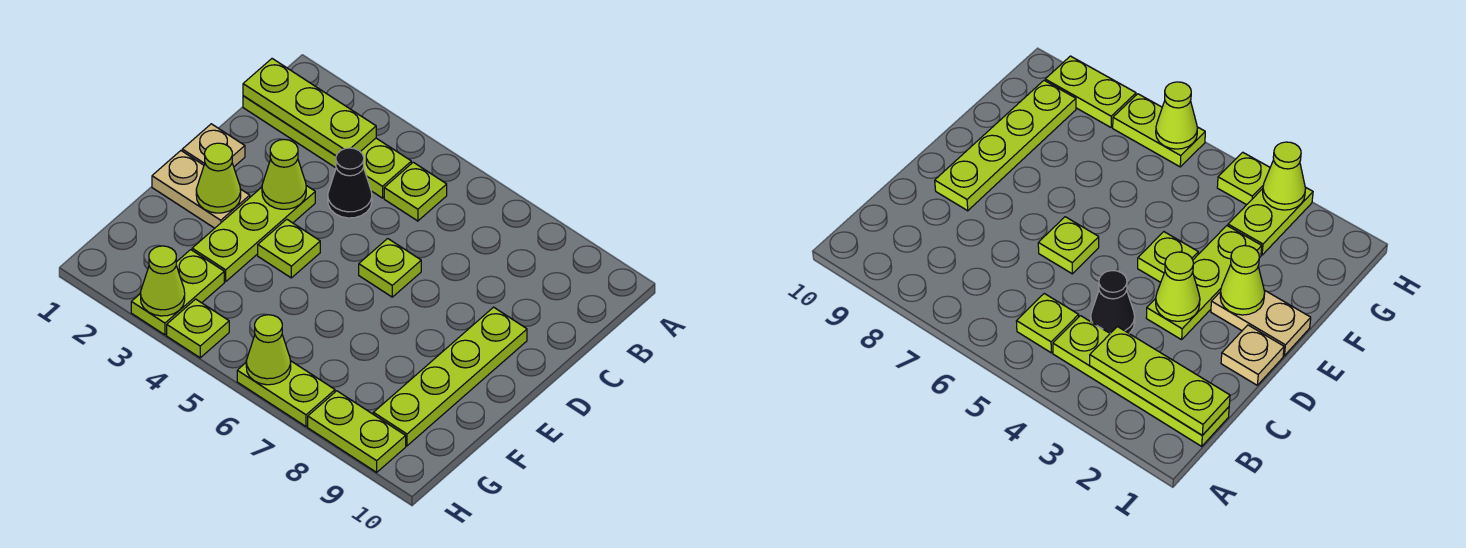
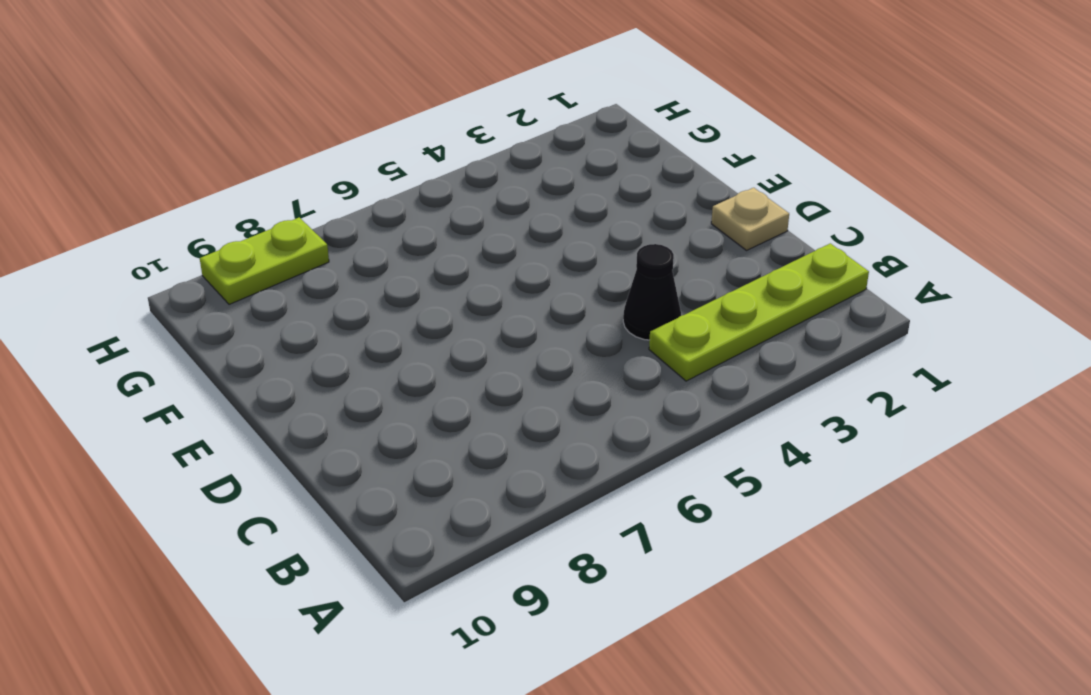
none -> lime 1x1 plate [384,162,447,221]
none -> lime 1x3 plate [192,186,315,281]
none -> lime 1x1 plate [359,239,421,297]

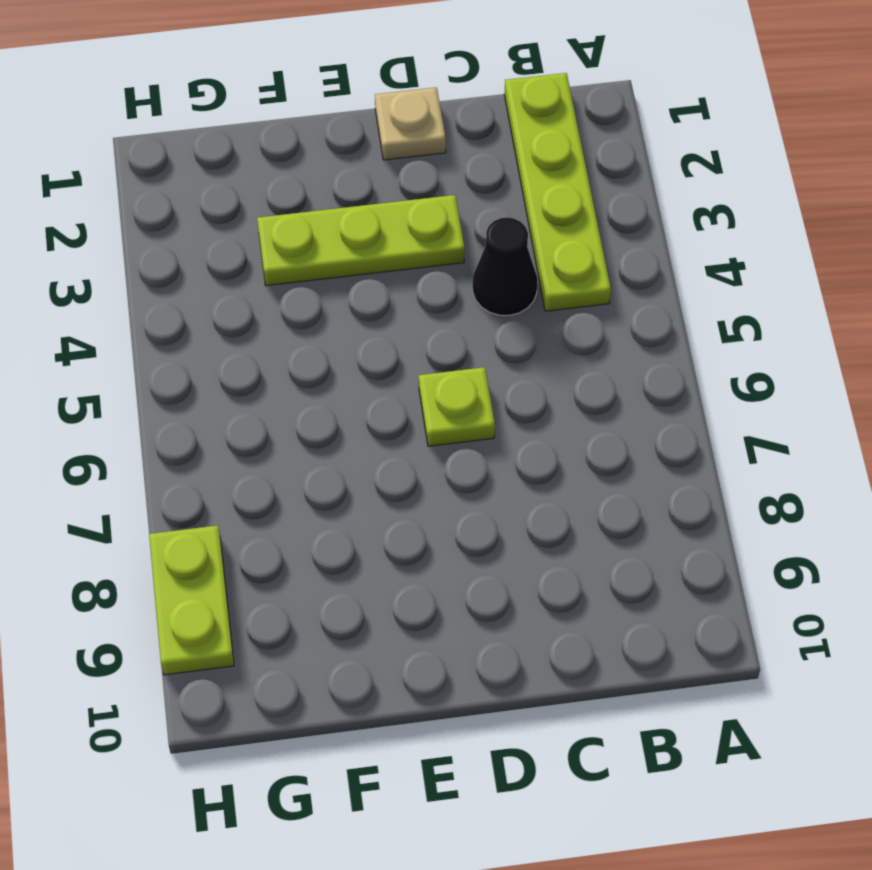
none -> lime 1x1 plate [384,162,447,221]
none -> lime 1x4 plate [373,307,527,446]
none -> tan 1x2 plate [152,151,250,228]

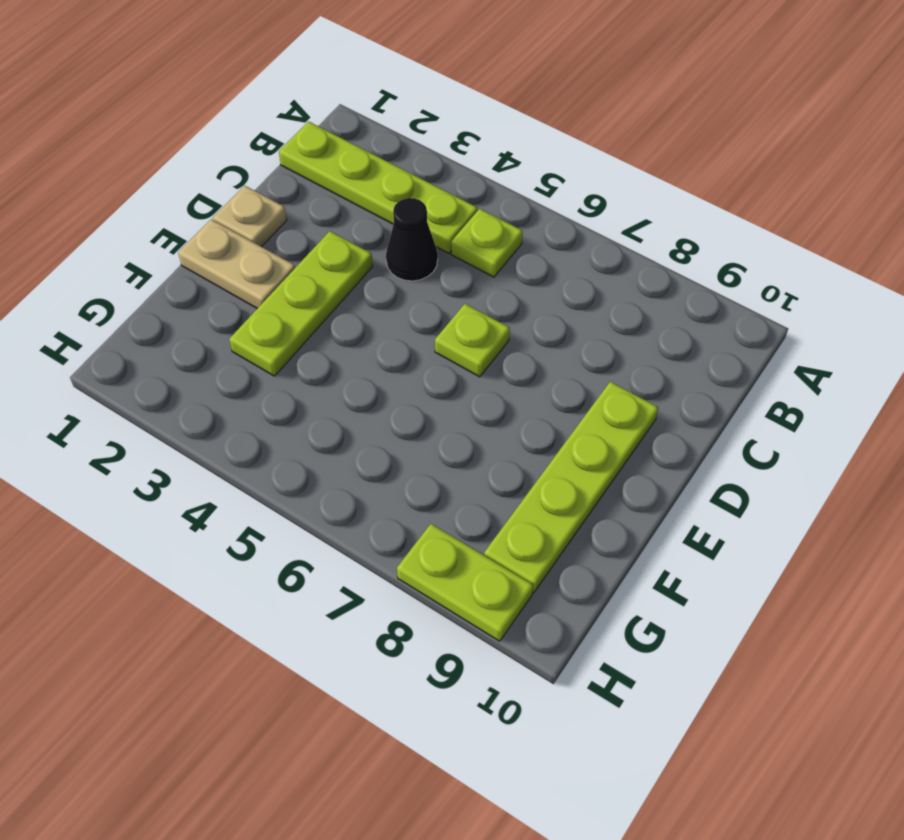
none -> lime 1x1 plate [258,219,320,278]
none -> lime 1x2 plate [131,250,224,335]
none -> lime 1x1 plate [167,299,229,358]

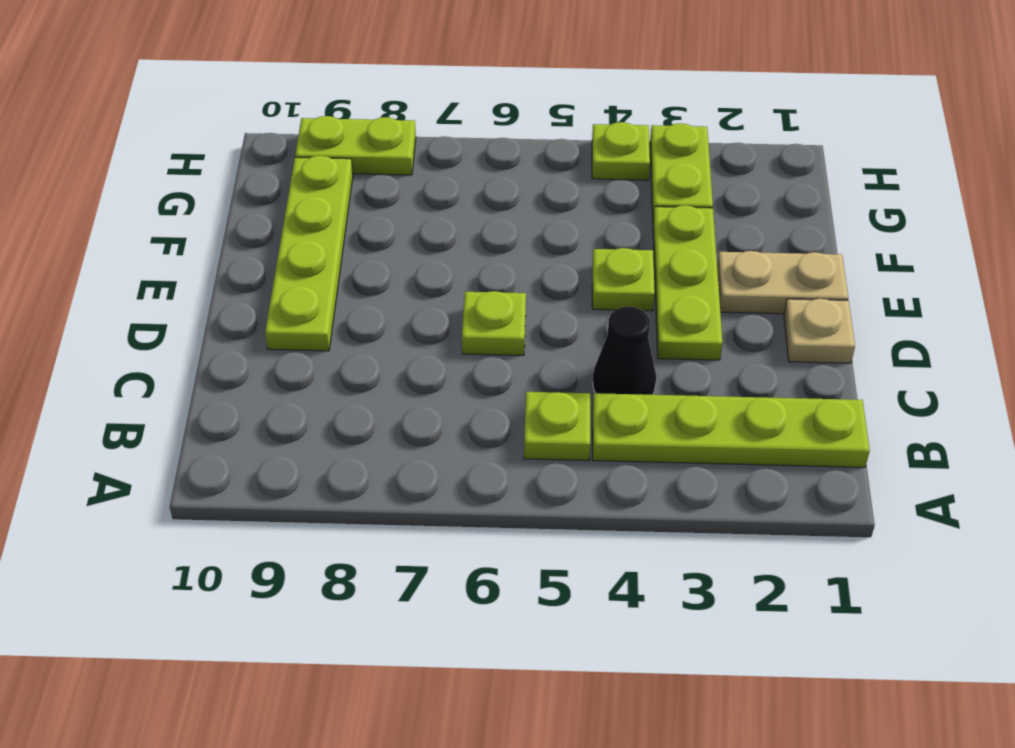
none -> lime 1x2 plate [237,361,335,426]
none -> lime 1x3 plate [243,59,376,156]
none -> lime 1x1 cone [262,139,306,209]

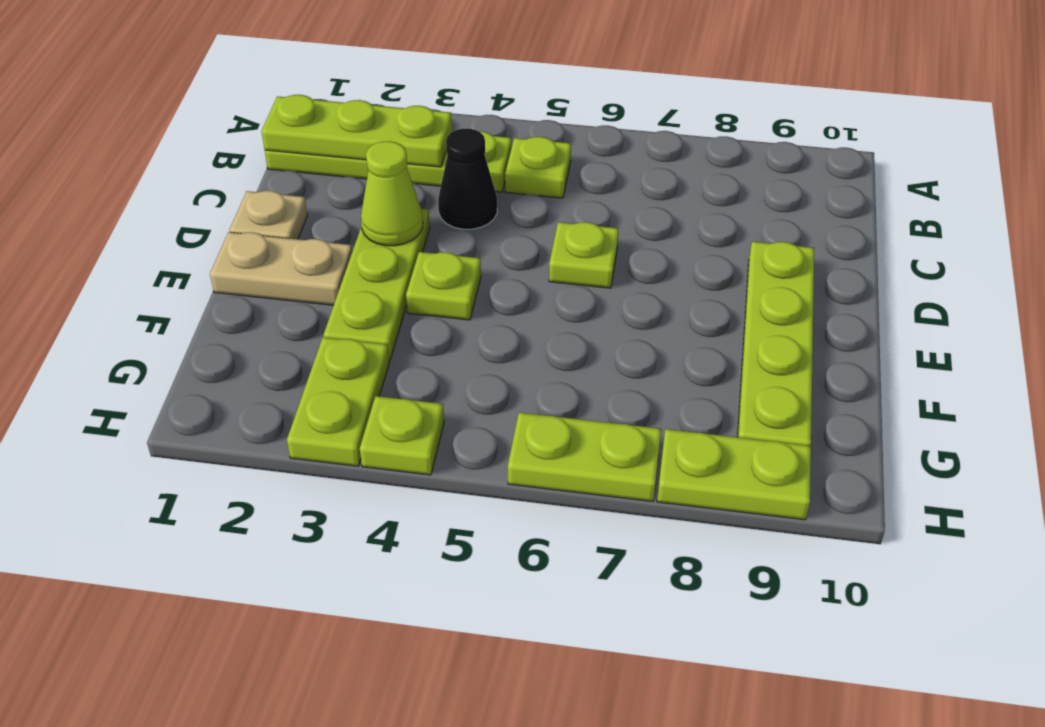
none -> lime 1x1 cone [196,143,241,213]
none -> lime 1x1 cone [141,246,185,316]
none -> lime 1x1 cone [246,315,291,385]

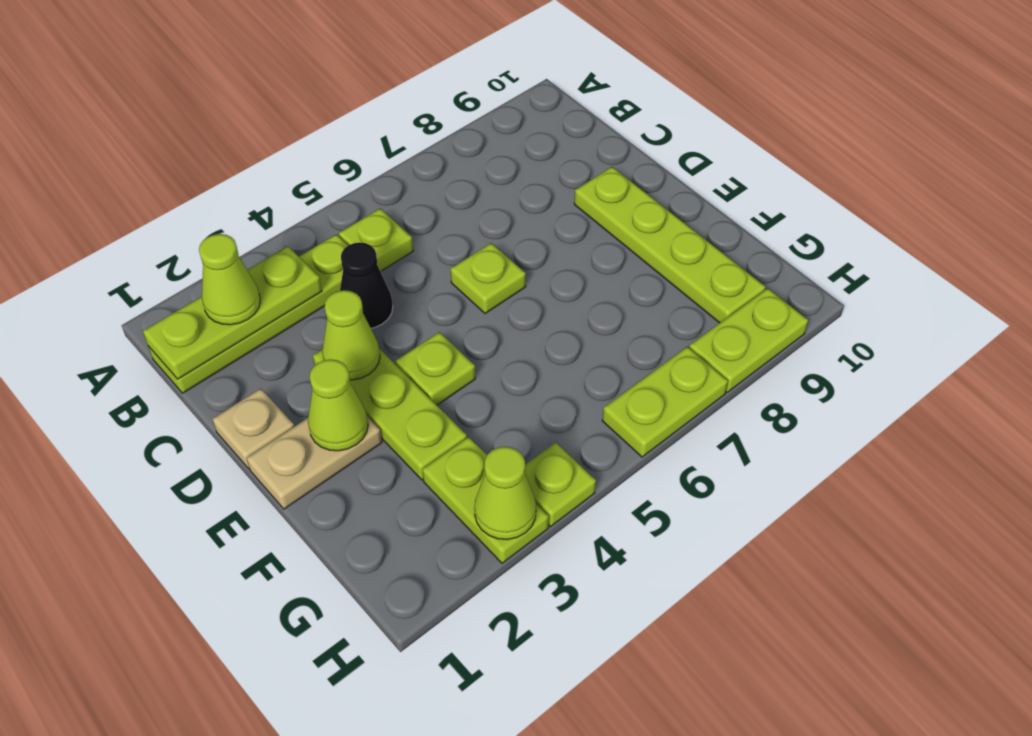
lime 1x1 cone [199,234,260,325] -> lime 1x1 cone moved to [246,315,291,385]

